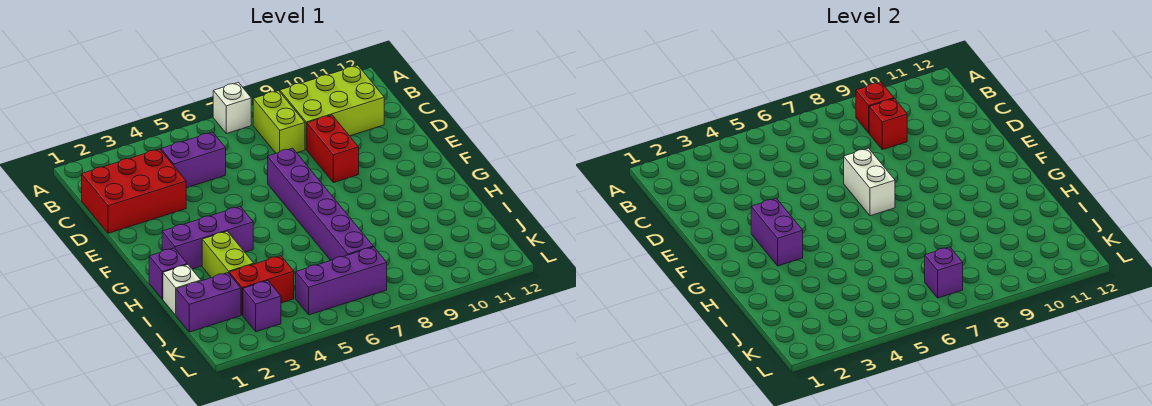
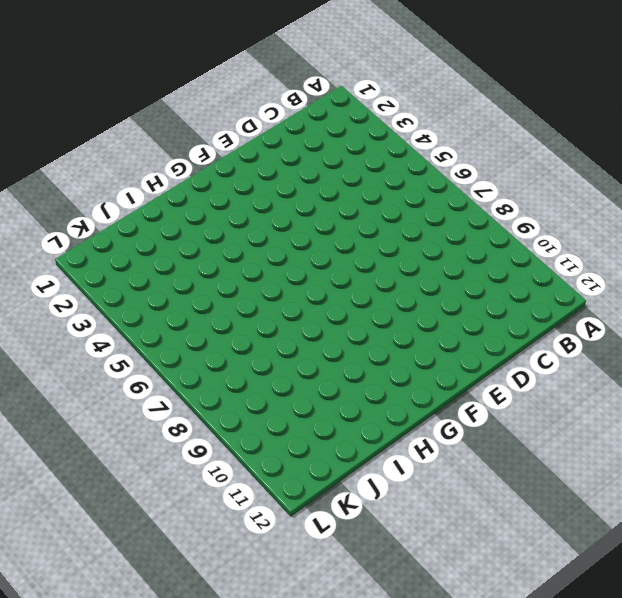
none -> white 1x1 brick [213,82,252,134]
none -> lime 1x2 brick [253,91,305,153]
none -> lime 2x3 brick [280,65,384,150]

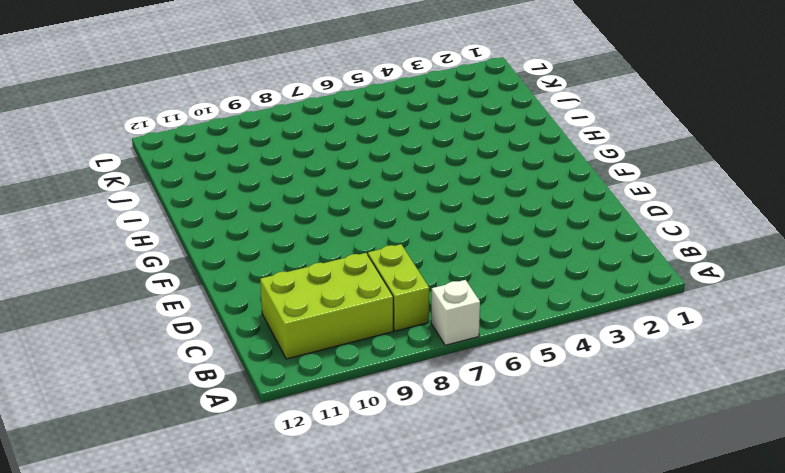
none -> red 2x3 brick [82,149,186,233]
none -> purple 1x2 brick [161,132,226,188]
none -> red 1x2 brick [307,115,359,183]

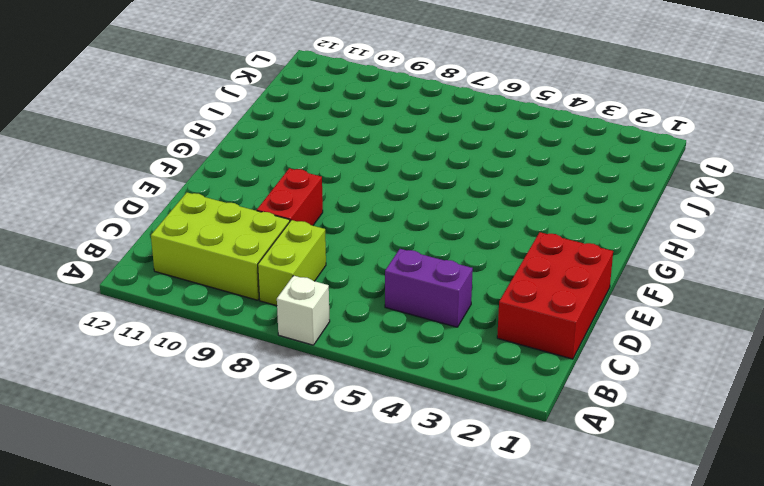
red 2x3 brick [497,232,613,359] -> red 2x3 brick turned to [82,149,186,233]
none -> purple 1x6 brick [268,148,373,260]
none -> purple 1x3 brick [162,207,253,269]
none -> purple 1x1 brick [149,248,187,299]

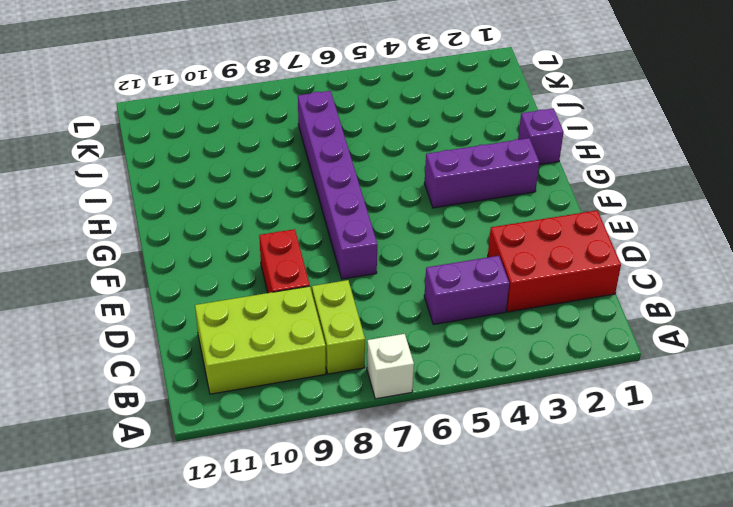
none -> lime 1x2 brick [202,231,254,278]
none -> white 1x1 brick [163,264,201,315]
none -> purple 1x2 brick [176,273,241,332]

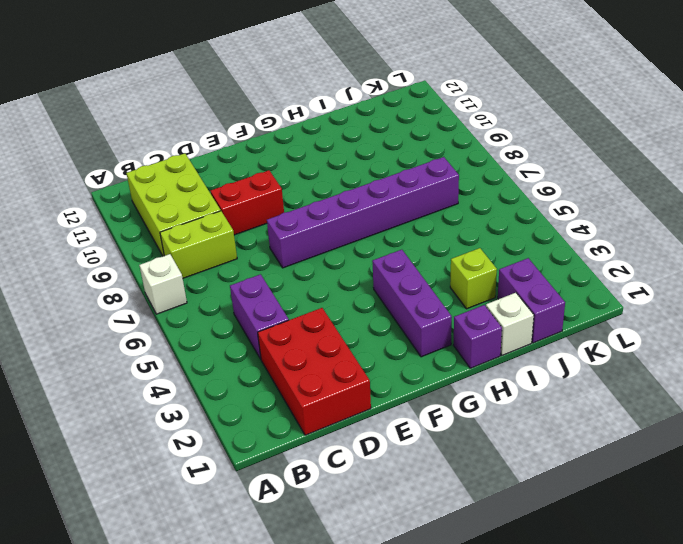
lime 1x1 brick [450,248,497,309] -> lime 1x2 brick [202,231,254,278]
none -> red 1x2 brick [229,256,294,315]
none -> purple 1x1 brick [243,281,281,332]
none -> purple 1x3 brick [296,247,387,315]

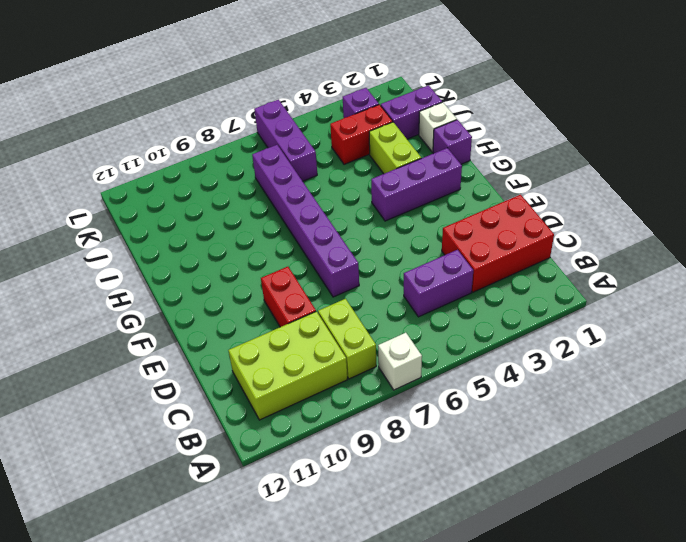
purple 1x3 brick [254,99,317,181] -> purple 1x3 brick turned to [296,247,387,315]
none -> red 1x1 brick [856,82,894,133]
none -> red 1x1 brick [869,99,907,150]
none -> white 1x2 brick [844,148,895,216]

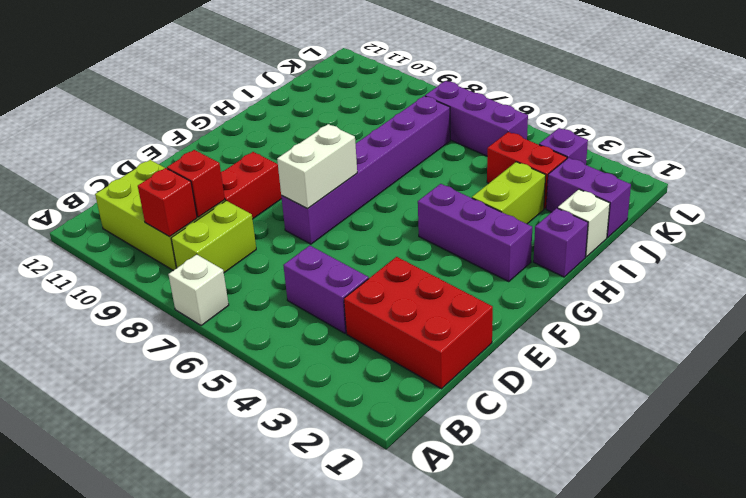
none -> purple 1x2 brick [751,198,803,266]
none -> purple 1x1 brick [925,247,963,298]

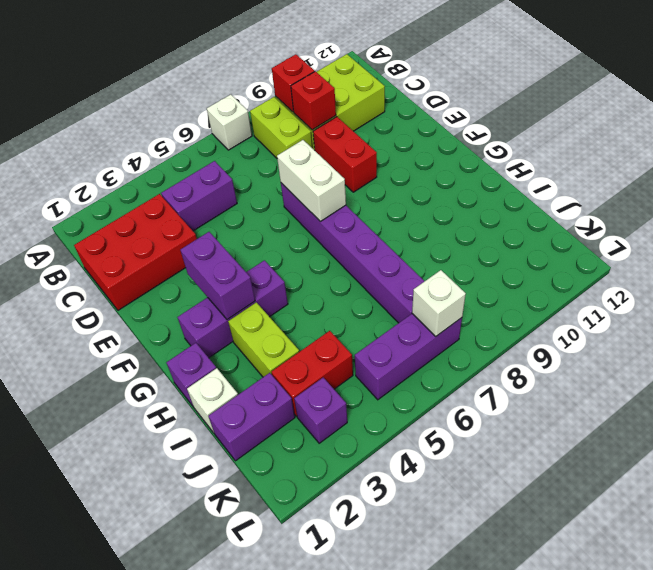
white 1x1 brick [412,270,466,336] -> purple 1x1 brick [925,247,963,298]

